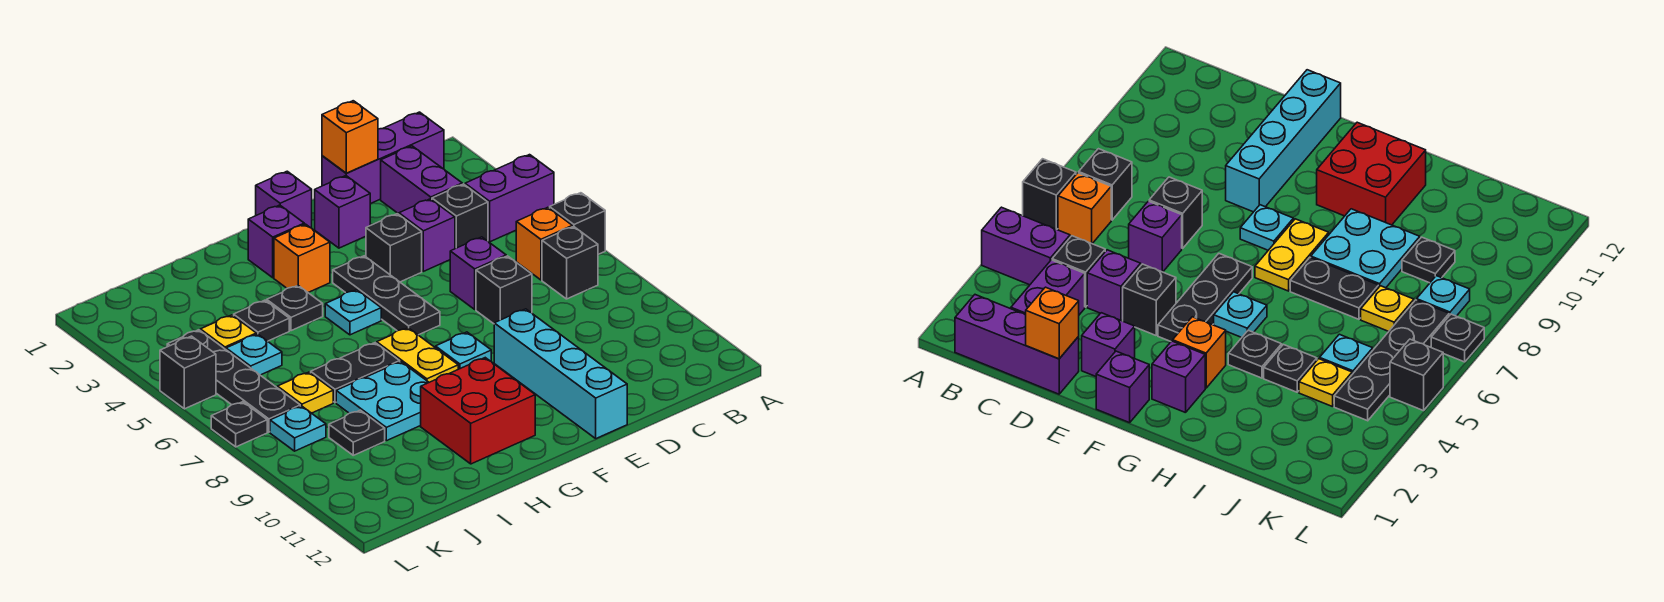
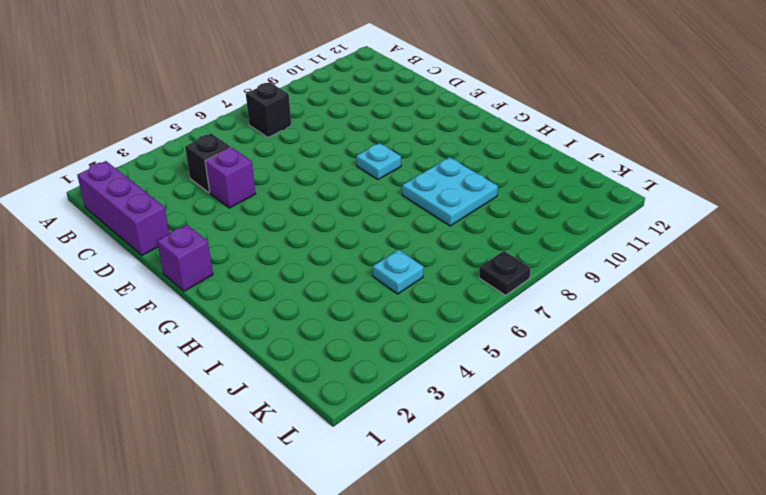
none -> purple 1x2 brick [465,155,554,242]
none -> black 1x1 brick [550,193,605,254]
none -> orange 1x1 brick [516,207,572,280]
none -> purple 1x2 brick [381,146,462,214]

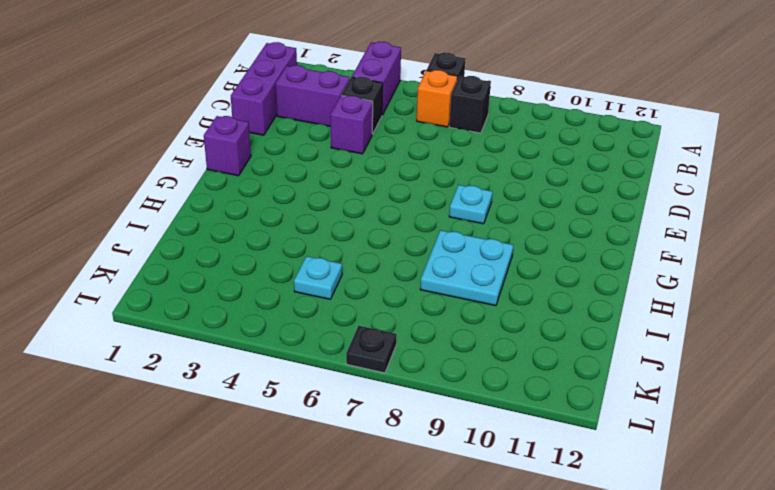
none -> purple 1x1 brick [450,237,506,309]
none -> black 1x1 brick [476,256,532,324]
none -> purple 1x1 brick [315,176,370,248]
none -> black 1x1 brick [366,214,422,282]

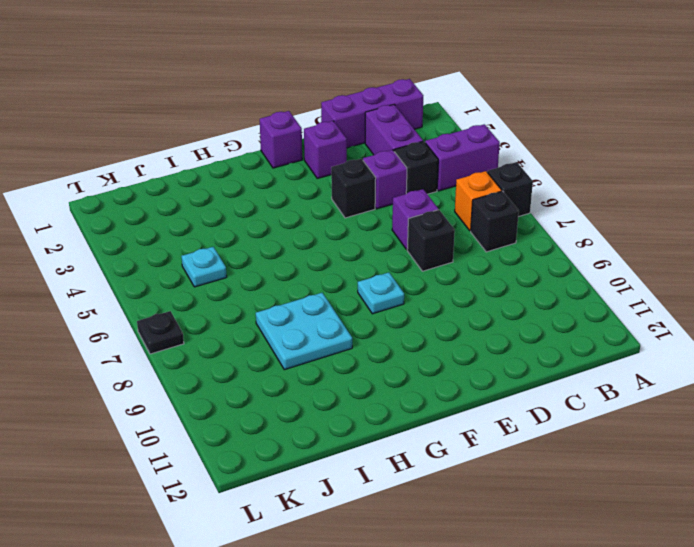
none -> cyan 1x4 brick [494,309,627,439]
none -> black 1x3 plate [333,256,440,335]
none -> purple 1x1 brick [248,205,304,278]
none -> orange 1x1 brick [274,224,330,292]

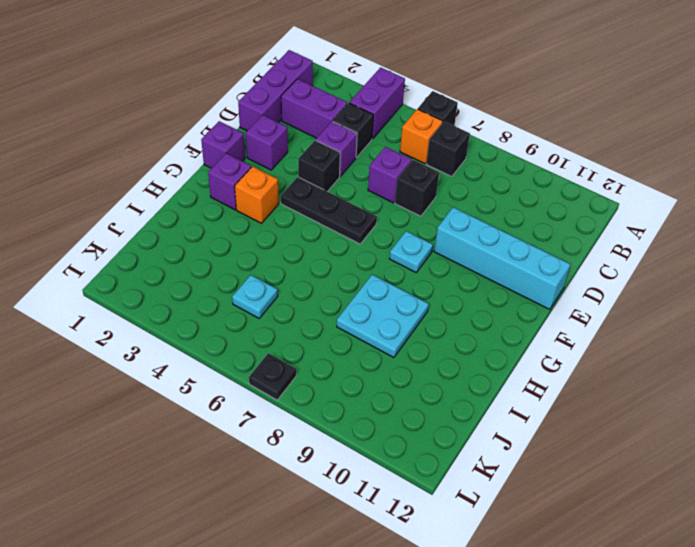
none -> cyan 1x1 plate [325,290,381,335]
none -> yellow 1x2 plate [377,328,458,382]
none -> red 2x2 brick [421,358,535,464]
none -> black 1x1 plate [267,286,323,331]

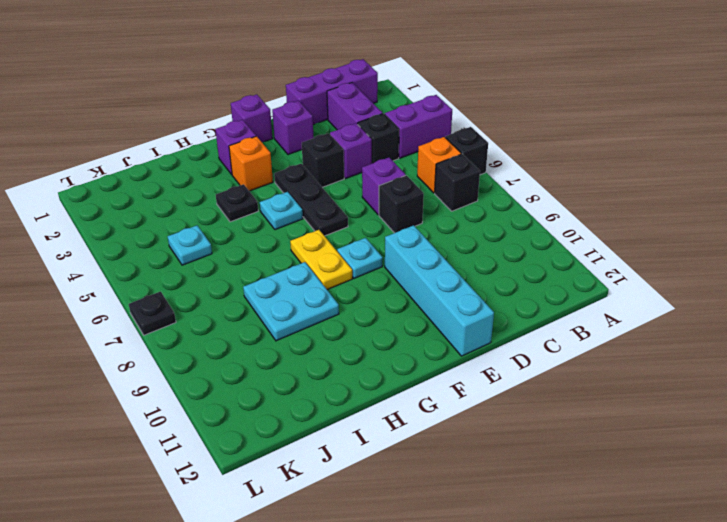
none -> red 2x2 brick [421,358,535,464]
none -> black 1x2 plate [311,343,400,403]
none -> black 1x1 plate [234,300,289,341]
none -> yellow 1x1 plate [200,315,256,349]

